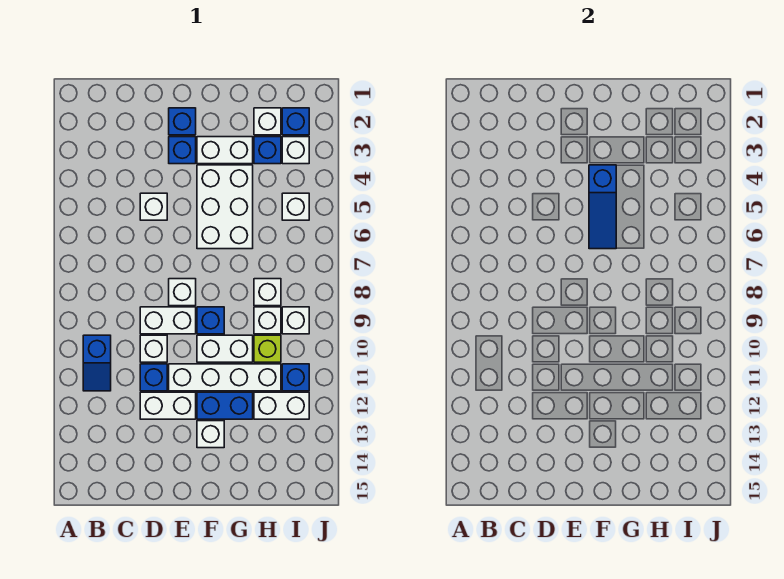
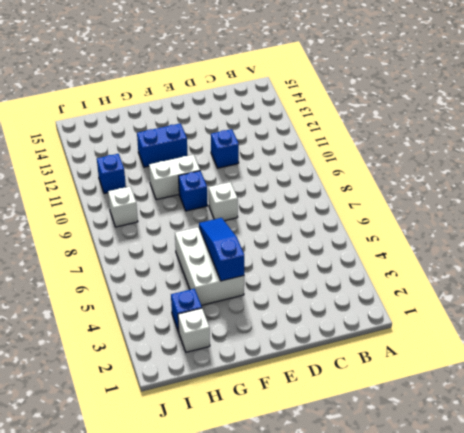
none -> blue 1x2 slope [83,335,111,391]
none -> white 1x1 brick [140,193,167,220]
none -> white 1x2 brick [140,307,196,334]

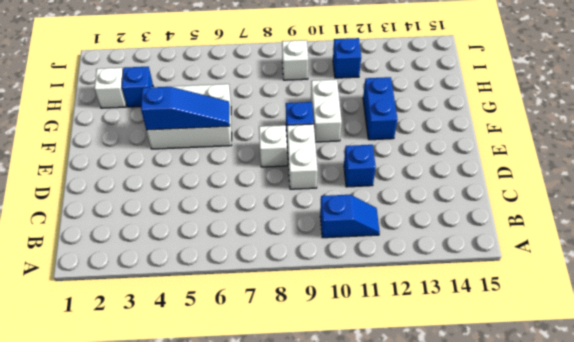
none -> white 1x1 brick [140,193,167,220]
none -> white 1x1 brick [140,335,167,362]
none -> white 1x2 brick [140,392,196,419]

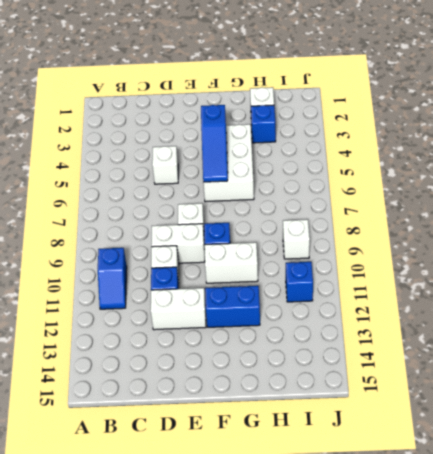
none -> blue 1x1 brick [169,108,196,135]
none -> blue 1x1 brick [169,137,196,164]
none -> white 1x4 brick [169,364,281,391]

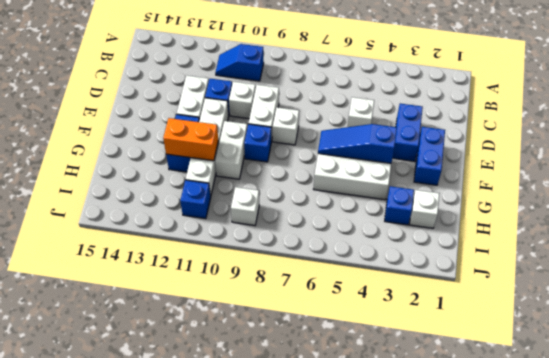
blue 1x2 brick [393,104,423,161] -> blue 1x1 brick [169,137,196,164]
blue 1x2 brick [414,127,445,185] -> blue 1x1 brick [169,108,196,135]
orange 1x2 brick [163,118,218,161] -> none
none -> white 1x2 brick [197,137,253,164]
none -> white 1x1 brick [197,421,224,448]
none -> white 1x1 brick [254,279,281,306]

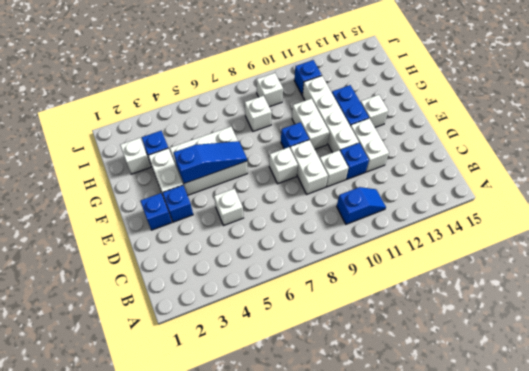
none -> white 1x1 brick [254,307,281,334]
none -> lime 1x1 brick [254,335,281,362]
none -> white 1x2 brick [254,392,309,419]

